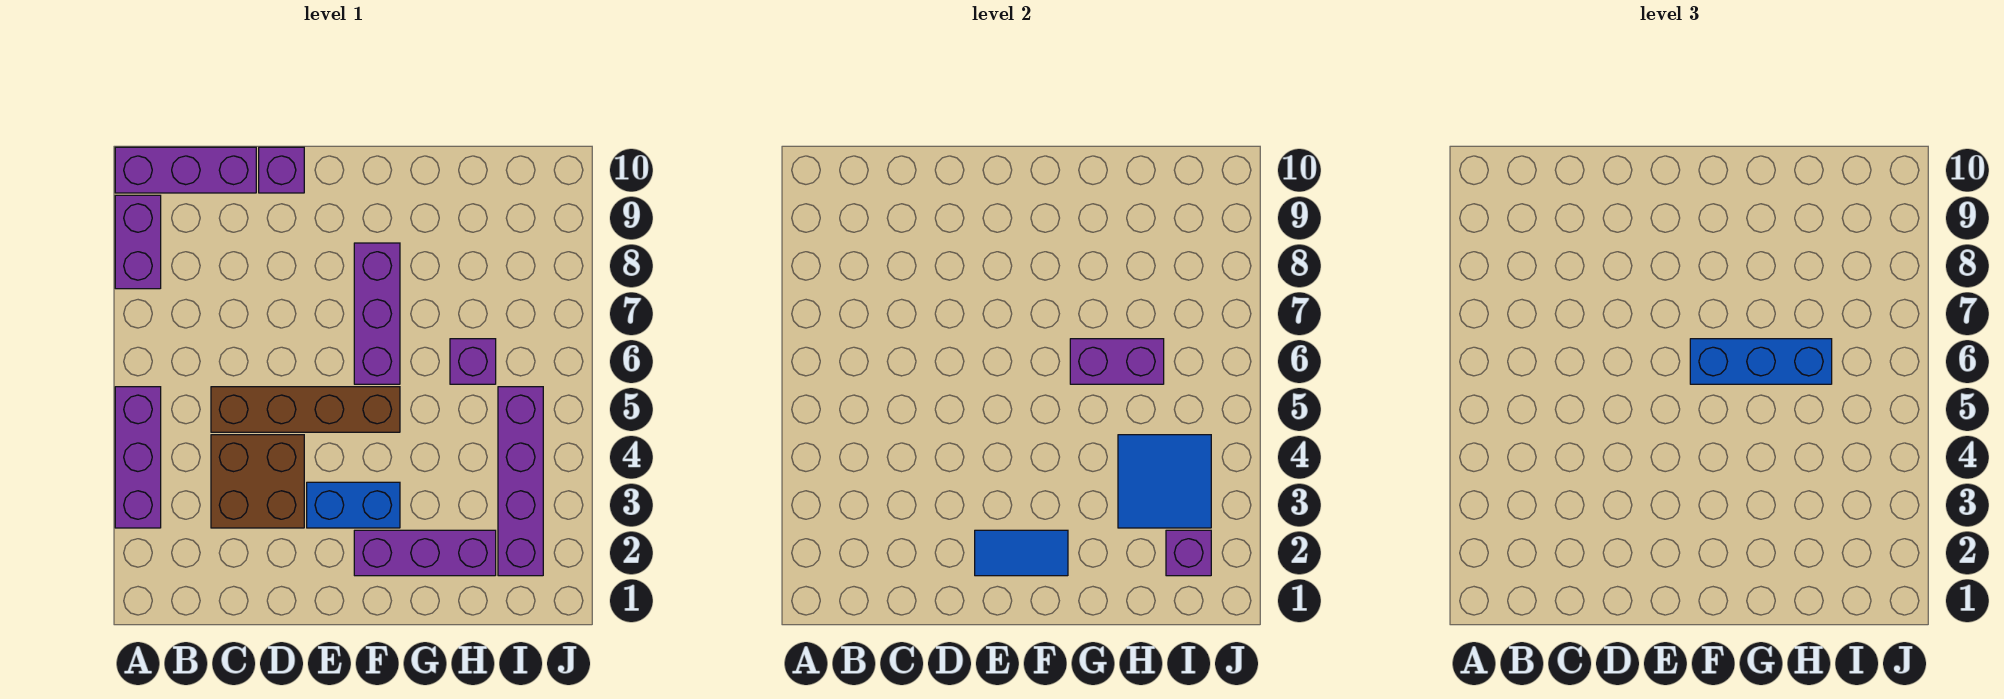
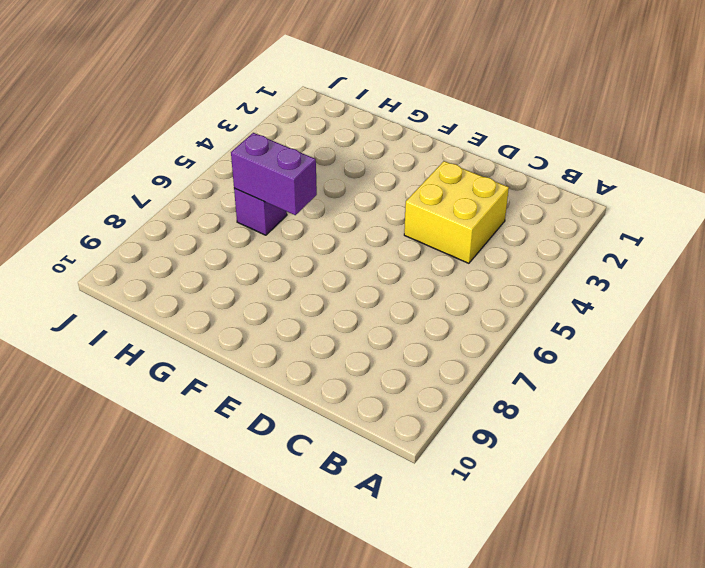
yellow 2x2 brick [404,161,509,263] -> brown 2x2 brick [211,435,304,528]
none -> purple 1x3 brick [115,387,161,528]
none -> purple 1x2 brick [115,195,161,289]
none -> purple 1x3 brick [115,147,256,193]

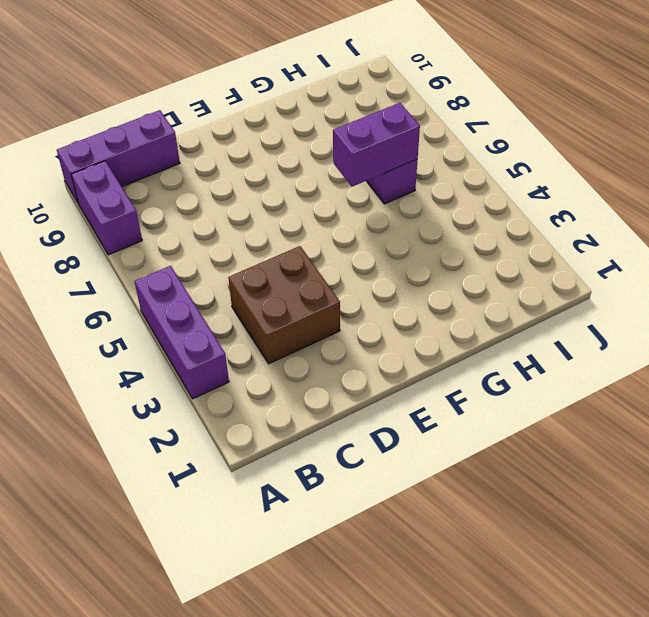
none -> brown 1x4 brick [211,387,400,432]
none -> purple 1x1 brick [259,147,304,193]
none -> blue 1x2 brick [307,482,400,528]

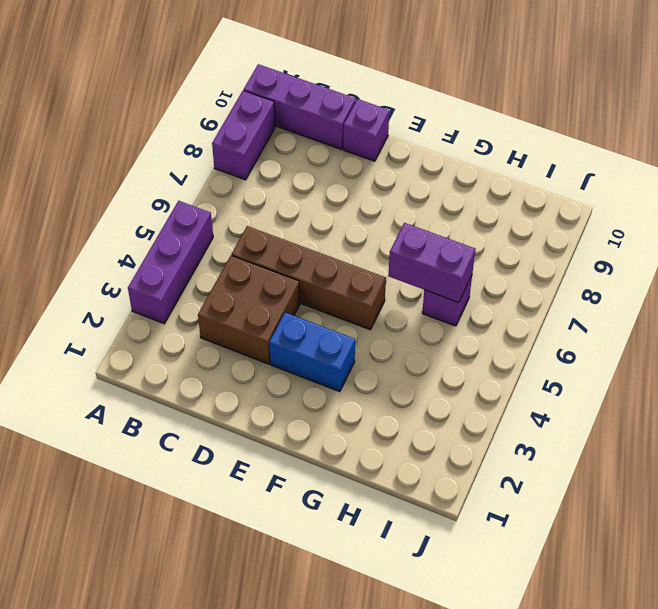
none -> purple 1x3 brick [354,530,496,576]
none -> purple 1x3 brick [354,243,400,384]
none -> purple 1x4 brick [498,387,543,576]

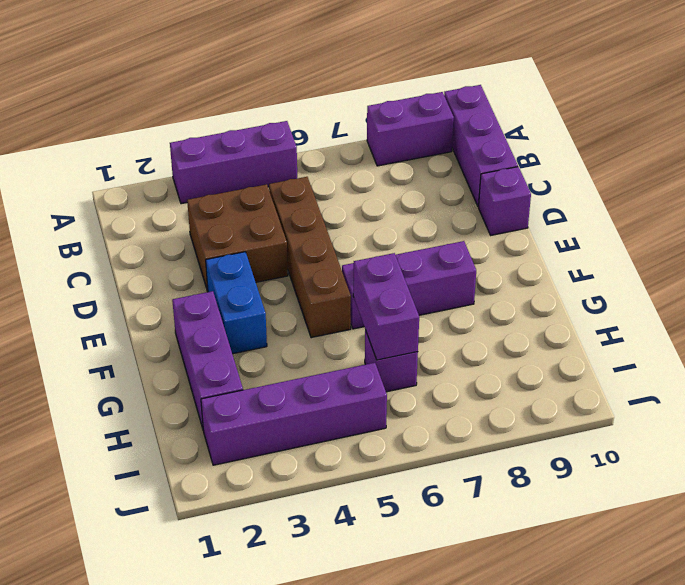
none -> blue 1x2 tile [975,530,1068,576]
none -> blue 2x2 tile [1118,435,1211,528]
none -> purple 1x1 brick [1166,530,1211,576]

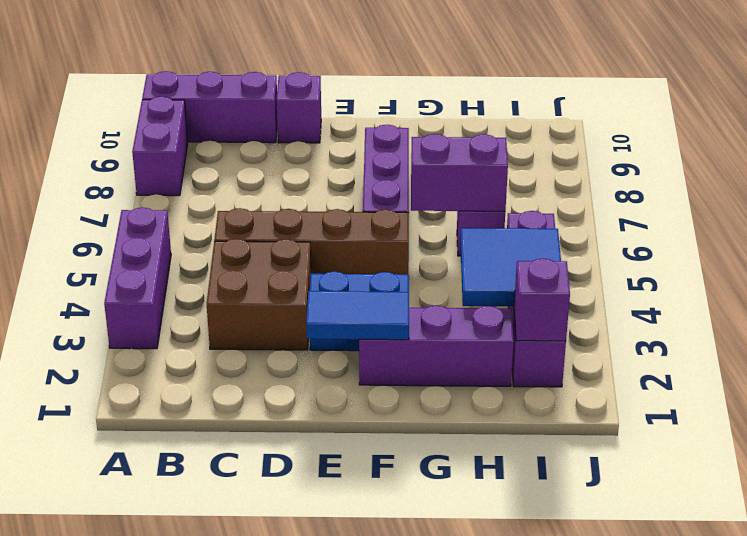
none -> blue 1x3 brick [1690,339,1832,384]

